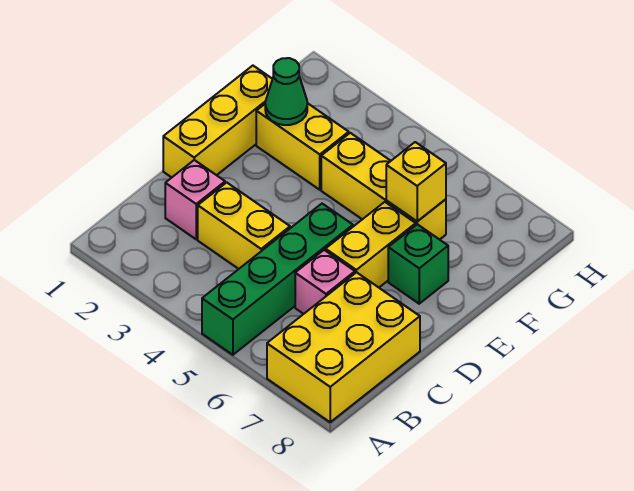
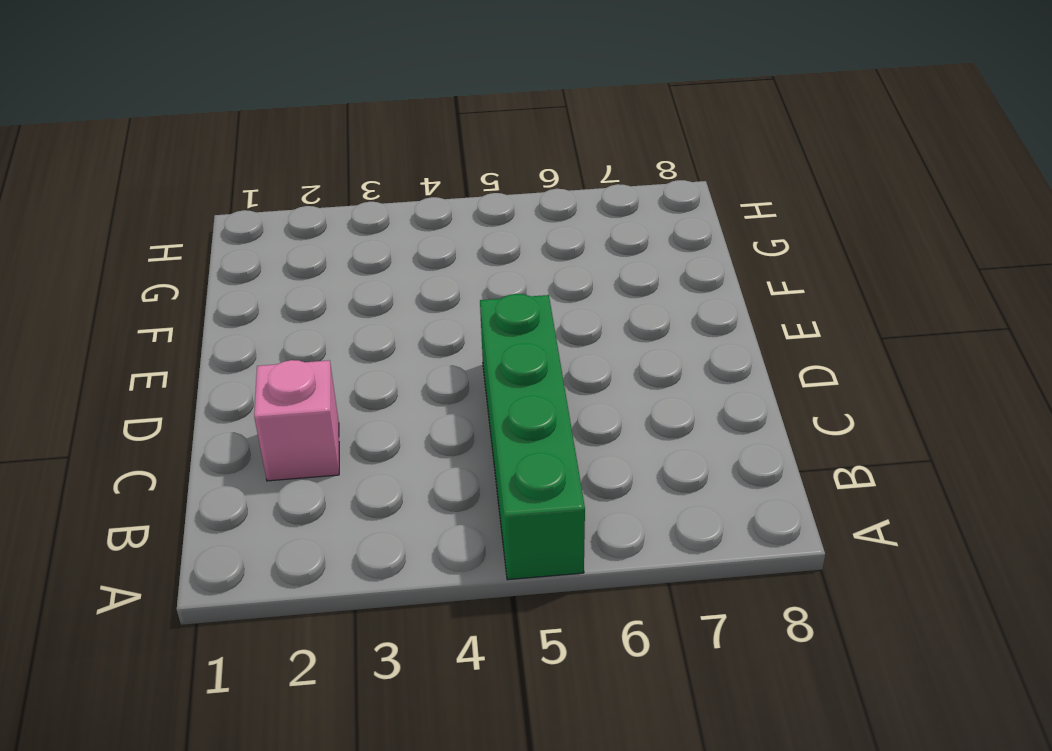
none -> yellow 2x3 brick [267,272,420,422]
none -> yellow 1x2 brick [198,183,290,269]
none -> pink 1x1 brick [295,250,355,314]

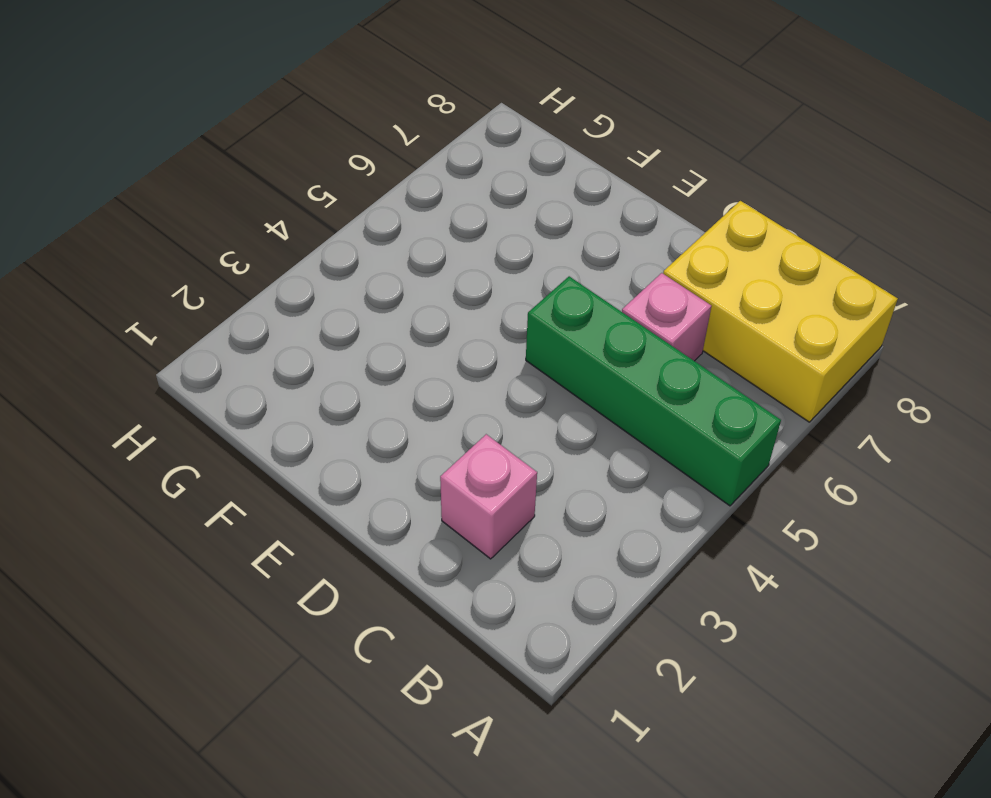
none -> yellow 1x2 brick [198,183,290,269]
none -> yellow 1x3 brick [163,66,272,177]
none -> yellow 1x2 brick [326,202,416,287]

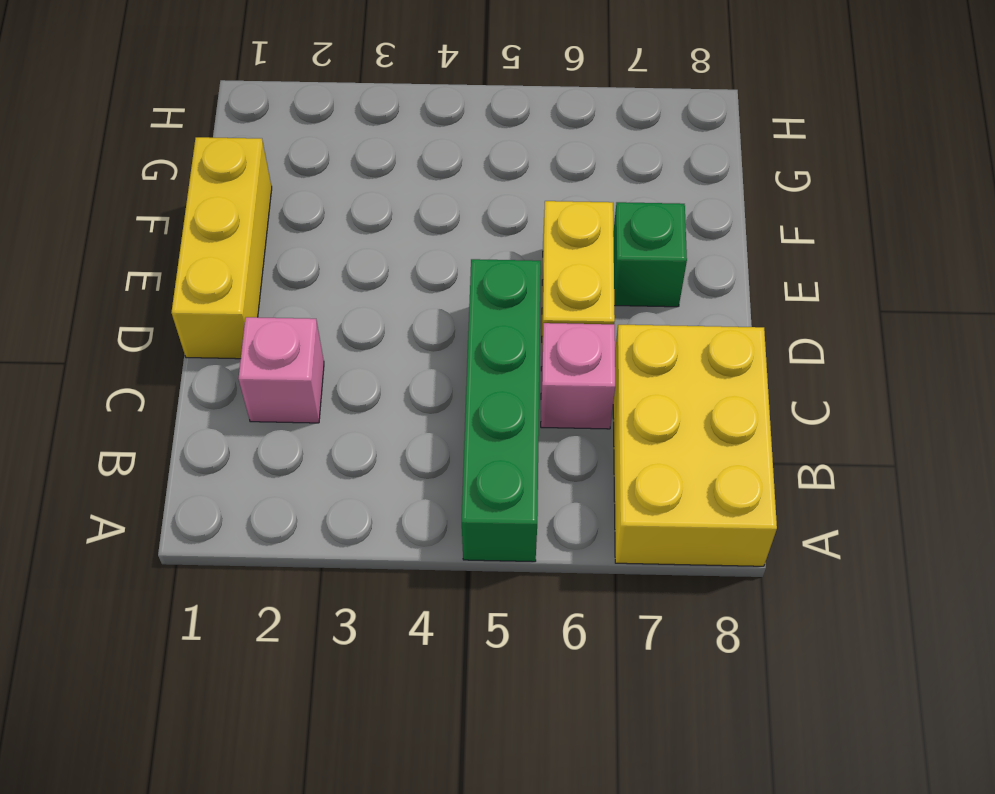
none -> yellow 1x2 brick [198,183,290,269]
none -> yellow 1x2 brick [256,103,349,190]
none -> yellow 1x3 brick [321,133,446,240]

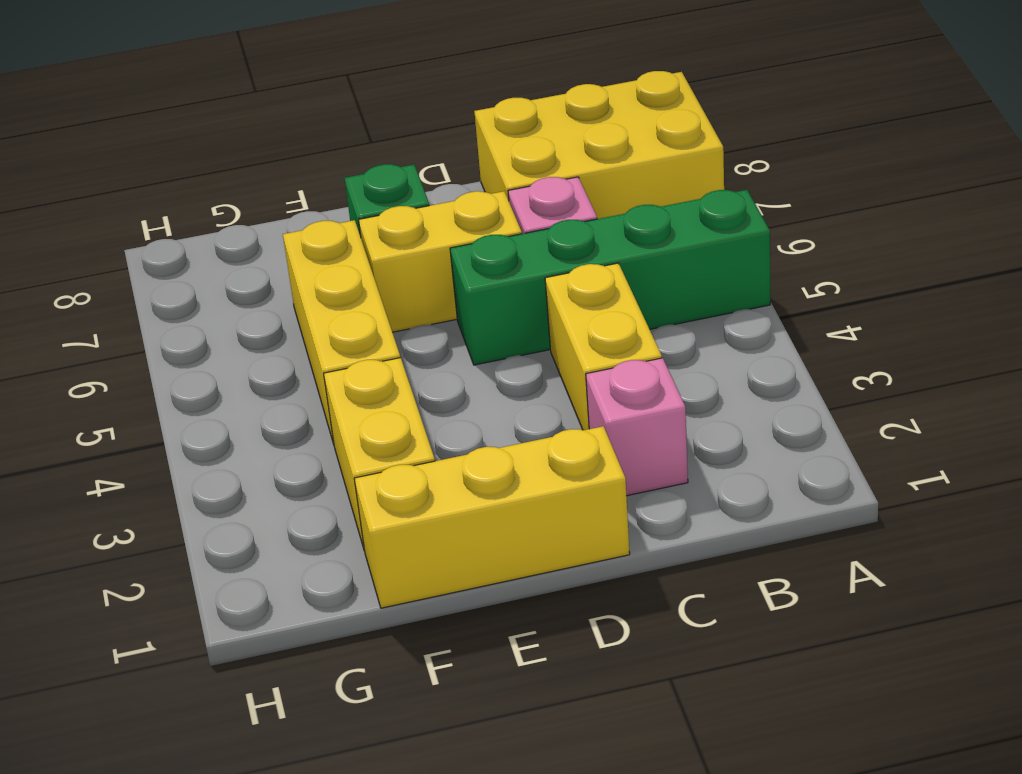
none -> green 1x1 cone [265,58,307,125]
none -> yellow 1x1 brick [386,142,446,221]

